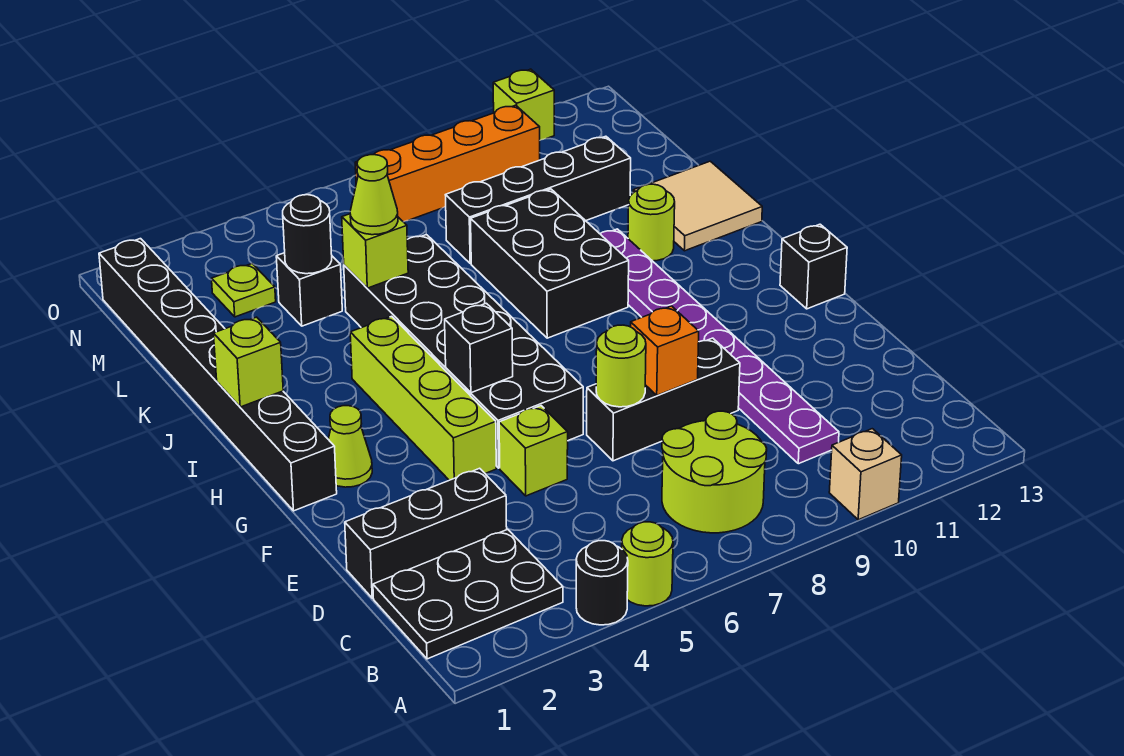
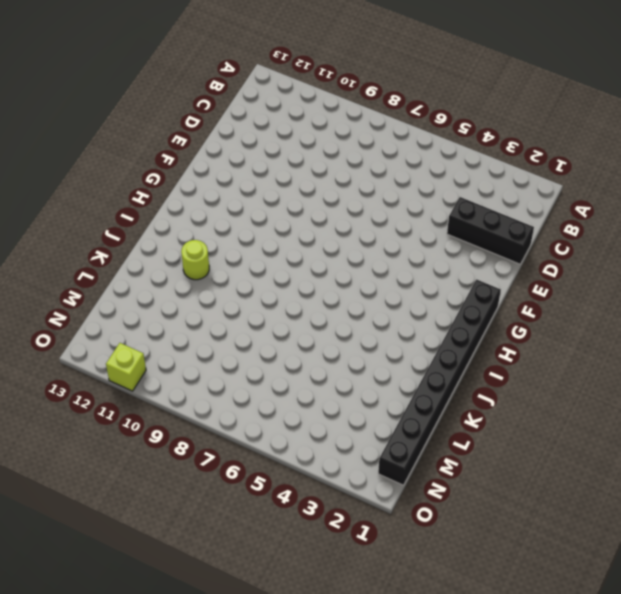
none -> black 1x1 round brick [576,541,628,625]
none -> lime 1x1 round brick [622,522,673,606]
none -> tan 1x1 brick [829,429,902,520]

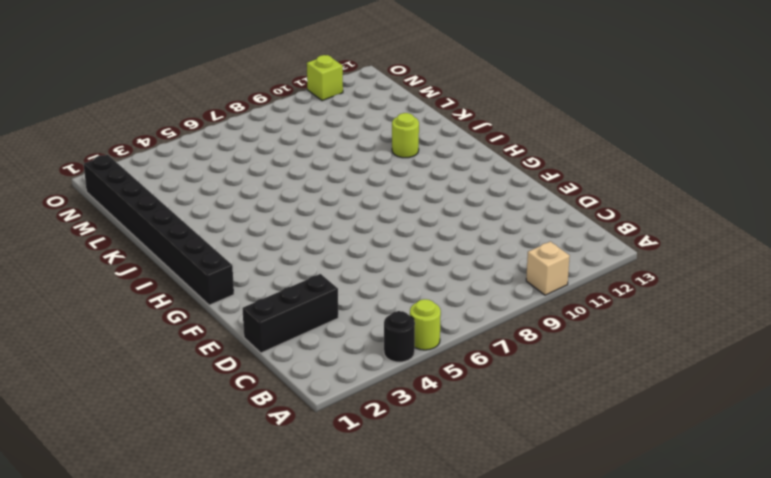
none -> black 2x3 plate [373,529,563,659]
none -> lime 2x2 round brick [662,411,767,533]
none -> purple 1x8 plate [600,229,839,464]

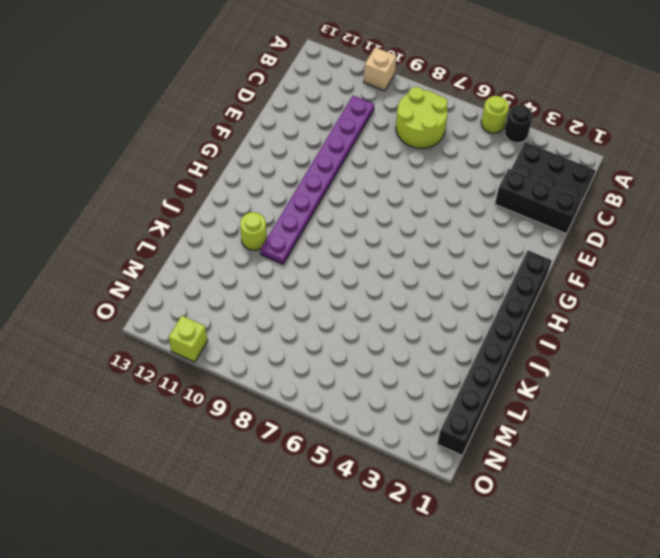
none -> lime 1x1 brick [499,406,568,496]
none -> black 1x3 brick [587,338,740,461]
none -> lime 1x4 brick [350,316,496,480]

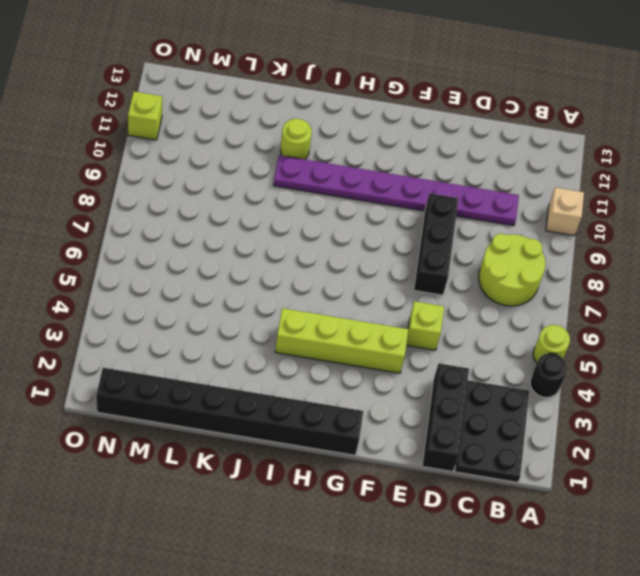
none -> black 2x6 brick [344,235,583,468]
none -> lime 1x1 cone [328,406,372,487]
none -> black 1x1 brick [780,224,847,309]

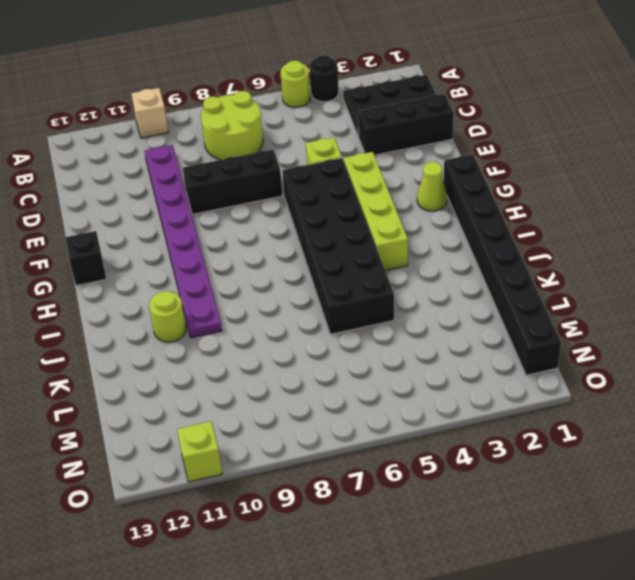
none -> black 2x3 brick [471,189,629,338]
none -> tan 2x2 tile [633,161,762,251]
none -> black 1x1 brick [276,253,342,326]

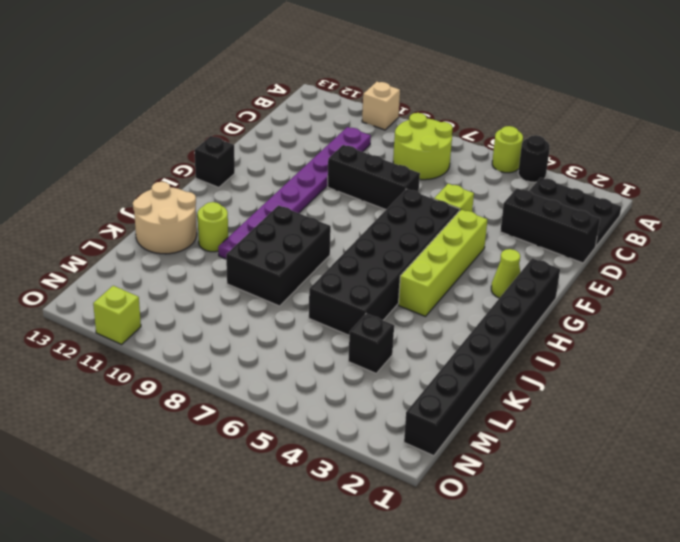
tan 2x2 round brick [133,182,197,254] -> tan 2x2 tile [633,161,762,251]
none -> black 1x4 brick [446,136,631,264]
none -> lime 1x1 plate [212,264,276,317]
none -> orange 1x4 brick [355,105,540,222]

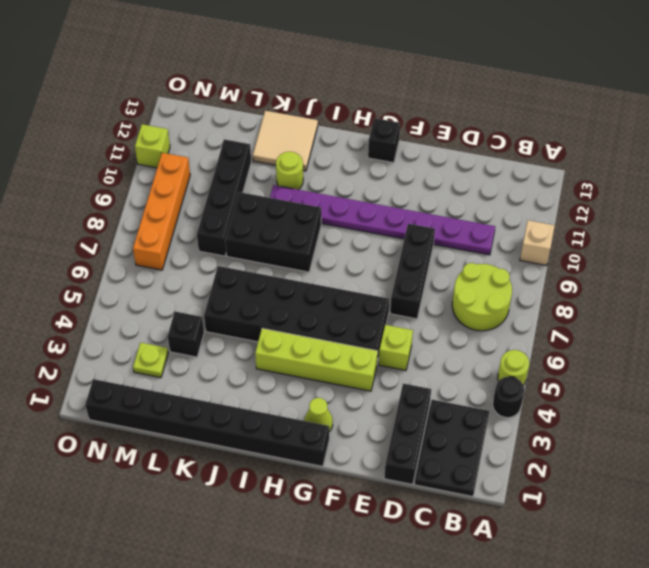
none -> lime 1x1 round brick [596,325,646,407]
none -> orange 1x1 brick [631,306,699,395]
none -> black 1x1 brick [445,303,513,393]

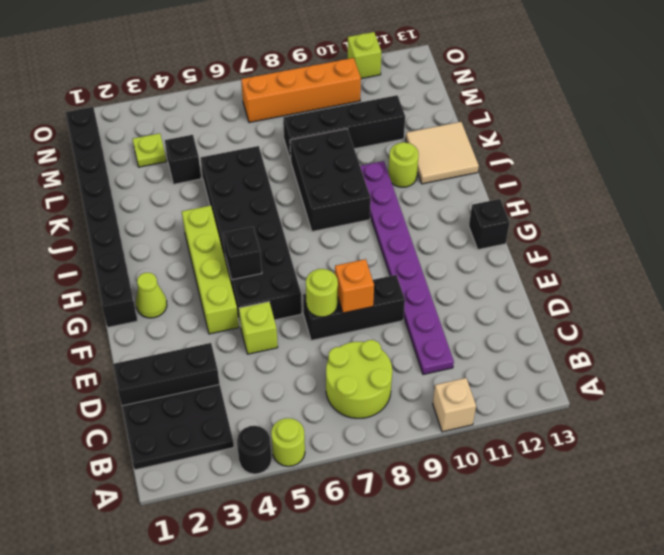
none -> lime 1x1 brick [214,317,283,407]
none -> lime 1x1 brick [342,214,408,288]
none -> black 1x1 round brick [283,195,332,274]

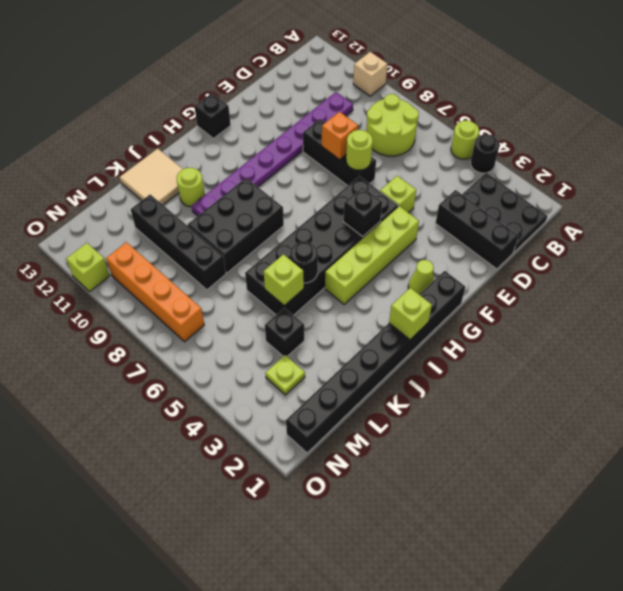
black 1x1 round brick [290,242,318,283] -> black 1x1 round brick moved to [283,195,332,274]
none -> lime 1x1 cone [350,155,398,235]

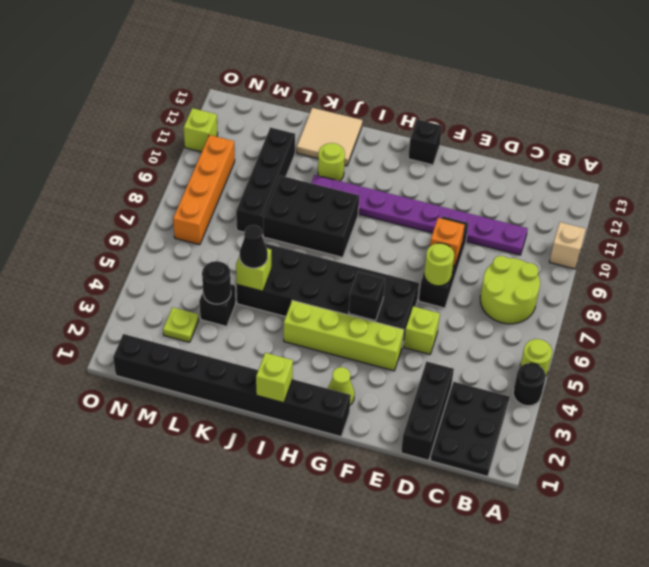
black 1x1 cone [240,225,268,268] -> lime 1x1 cone [350,155,398,235]

